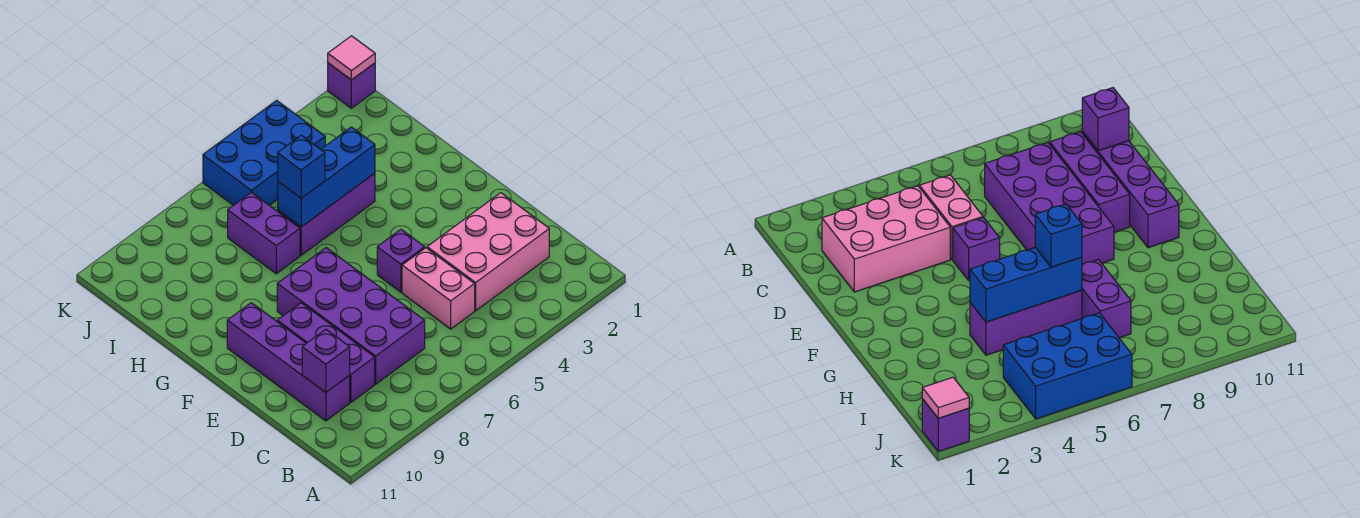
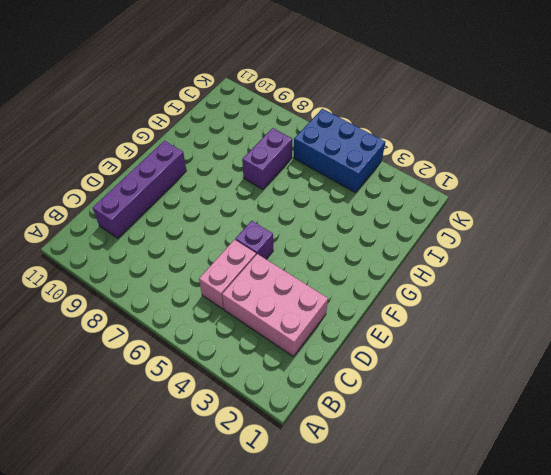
none -> purple 2x4 brick [277,248,425,384]
none -> purple 1x3 brick [277,303,375,402]
none -> purple 1x3 brick [278,173,375,255]

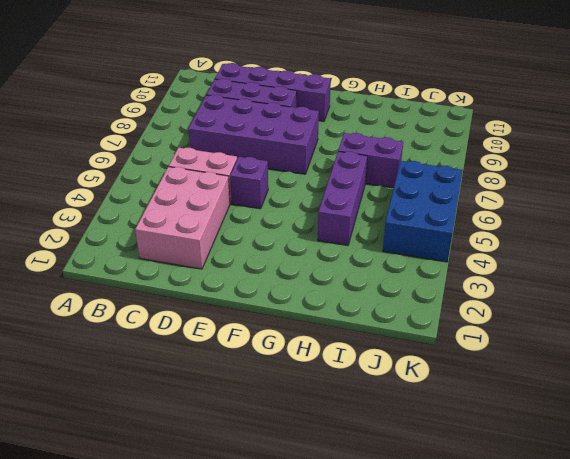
none -> purple 1x1 brick [328,63,375,108]
none -> purple 1x1 brick [302,330,350,392]
none -> blue 1x3 brick [278,127,375,227]

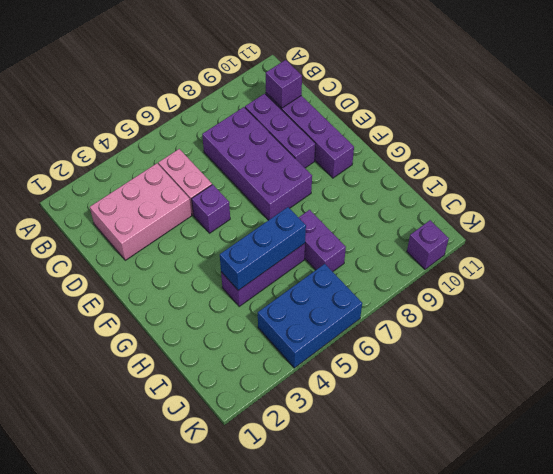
purple 1x1 brick [407,220,449,269] -> purple 1x1 brick moved to [328,63,375,108]
none -> pink 1x1 tile [328,36,375,80]
none -> blue 1x1 brick [278,135,325,198]

